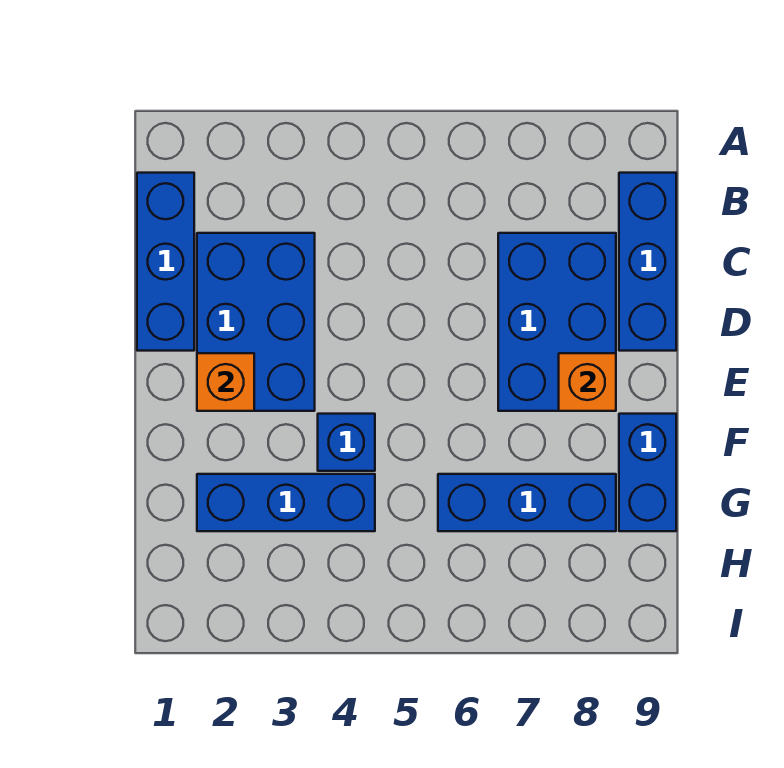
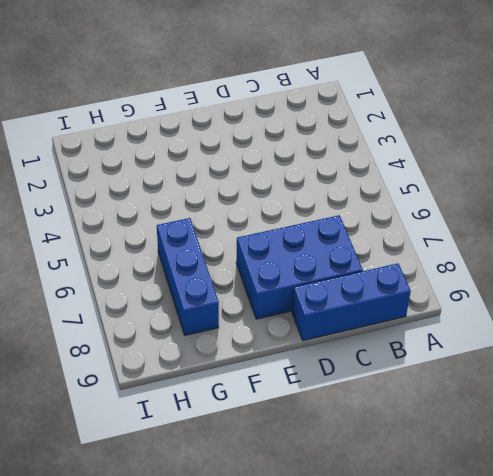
none -> blue 1x3 brick [137,173,194,351]
none -> blue 2x3 brick [197,233,315,411]

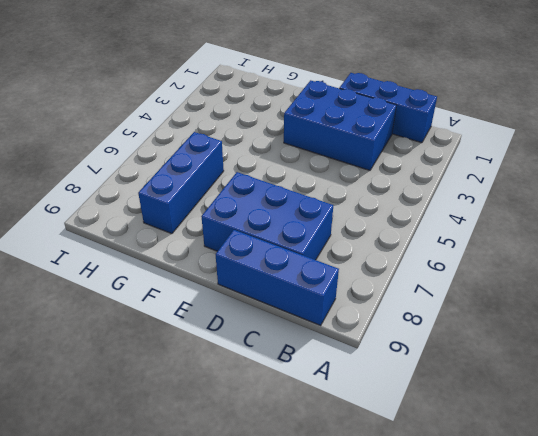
none -> blue 1x1 brick [318,414,375,471]
none -> blue 1x2 brick [619,414,676,531]

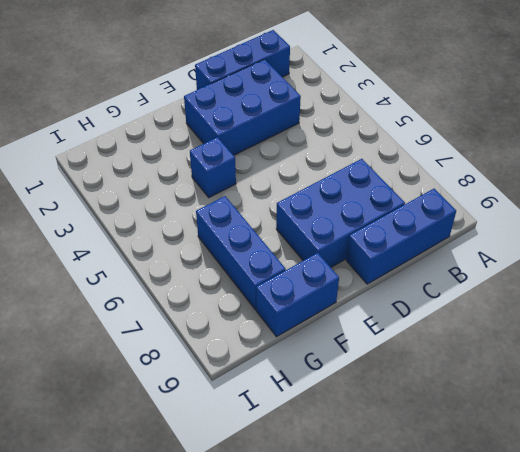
none -> blue 1x3 brick [197,474,375,531]
none -> orange 1x1 brick [197,353,254,411]

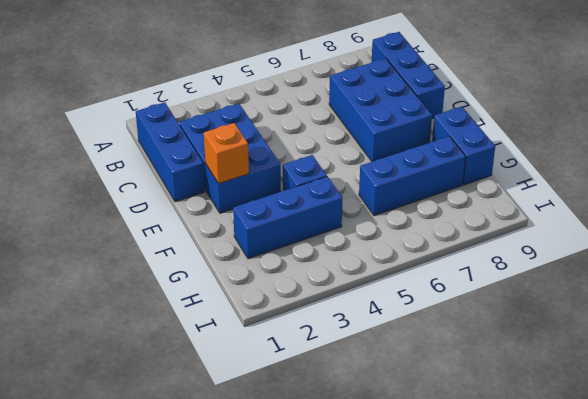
none -> orange 1x1 brick [559,353,616,411]

